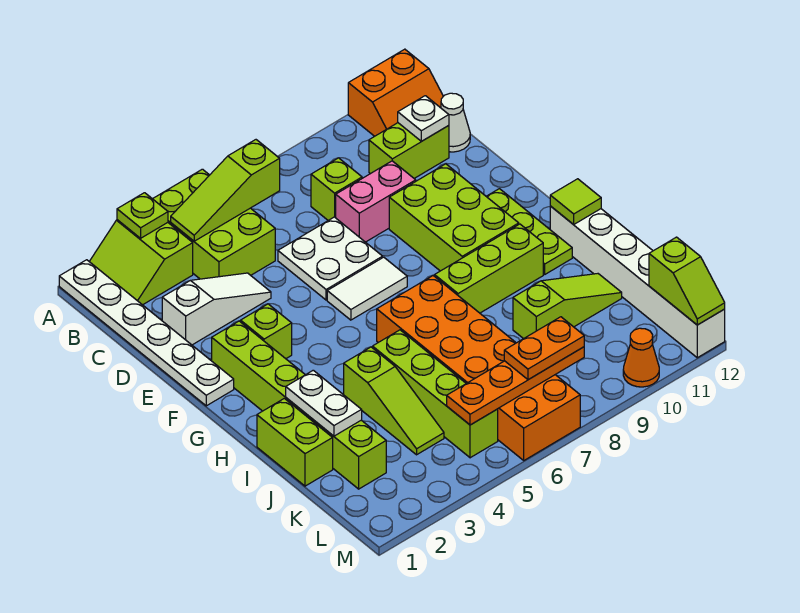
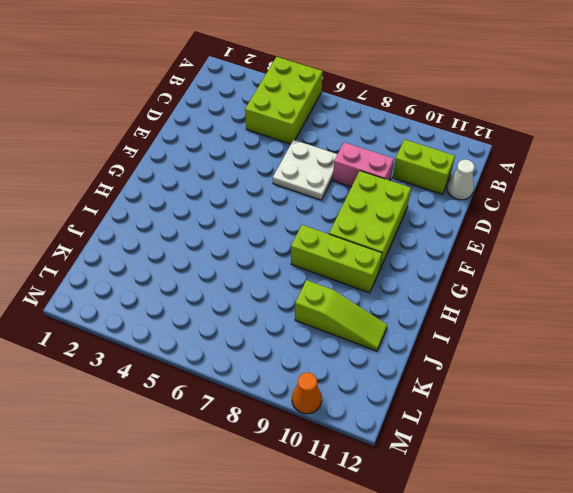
none -> white 1x6 plate [59,260,234,406]
none -> lime 2x2 slope [89,220,193,305]
none -> orange 2x2 slope [348,49,443,136]
none -> lime 1x1 brick [311,158,362,220]

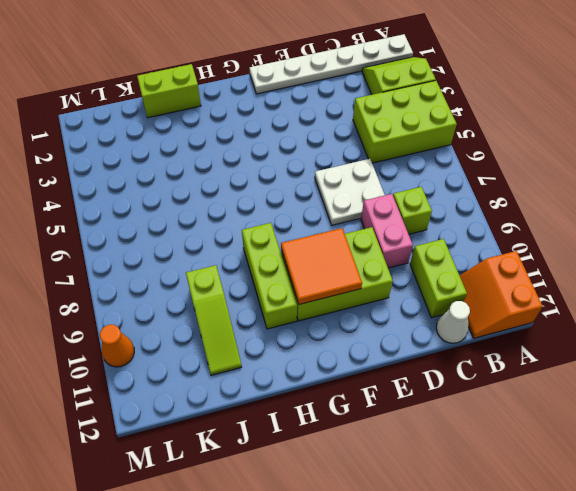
orange 2x2 tile [281,228,362,304] -> none
none -> white 1x3 slope [162,273,271,345]
none -> lime 1x6 brick [212,321,386,489]
none -> lime 1x1 brick [241,304,292,359]
none -> white 1x2 tile [327,257,407,320]

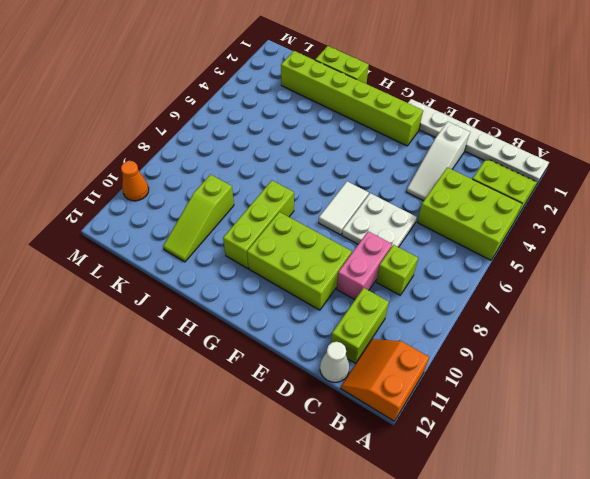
none -> lime 1x1 brick [241,304,292,359]
none -> lime 1x3 plate [486,189,572,274]
none -> orange 2x6 brick [377,276,580,460]
none -> white 1x6 brick [550,206,725,358]

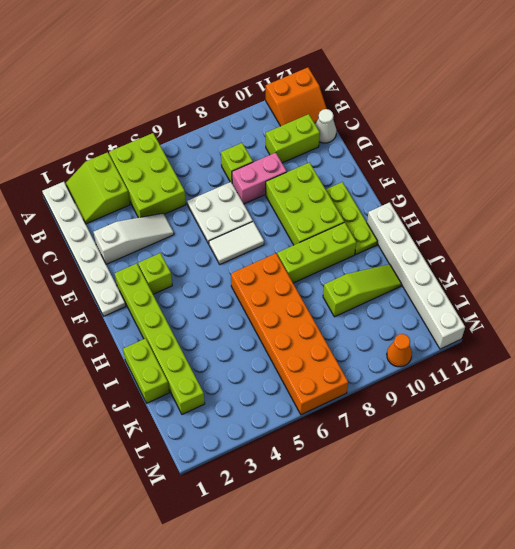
none -> lime 1x3 slope [344,347,444,455]
none -> lime 1x4 brick [373,330,498,458]
none -> lime 1x1 plate [117,193,168,238]
none -> lime 1x3 slope [171,140,280,241]

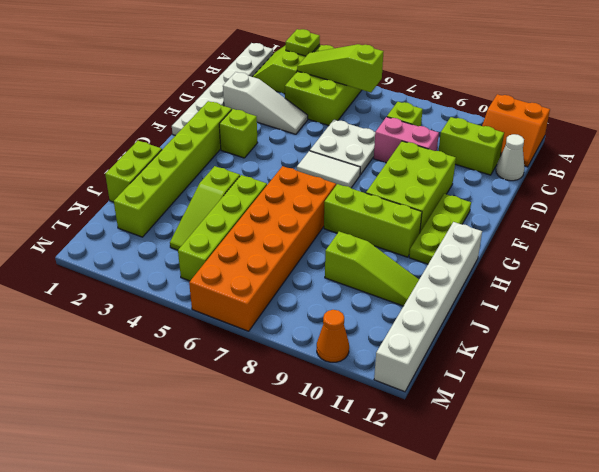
none -> white 1x1 plate [398,96,449,141]
none -> lime 1x1 tile [550,179,601,225]
none -> white 1x2 plate [286,370,362,436]
none -> orange 1x4 plate [447,347,584,425]

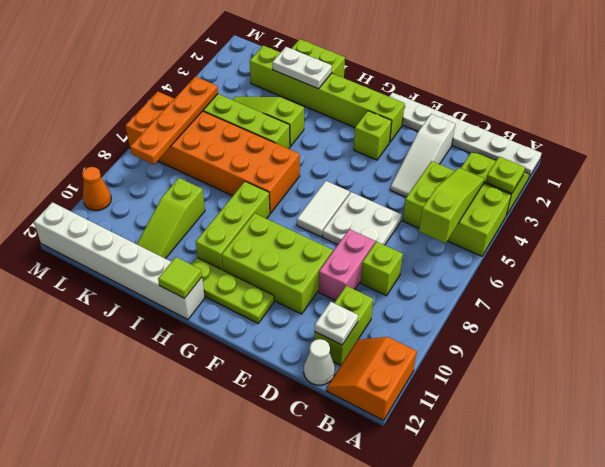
none -> lime 1x2 slope [649,237,725,325]
none -> orange 1x2 plate [504,317,584,380]

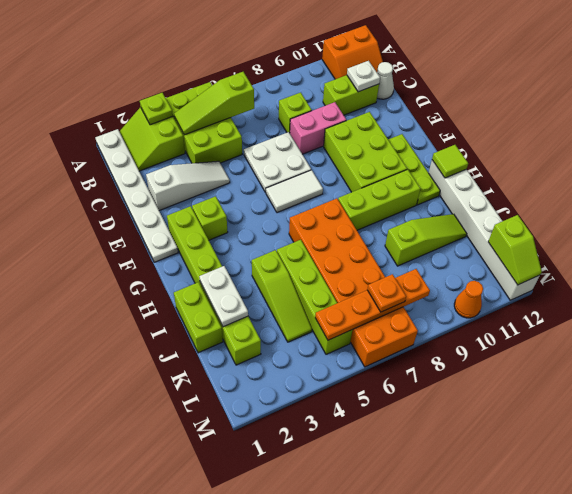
orange 1x1 plate [367,274,406,312] -> orange 1x2 plate [504,317,584,380]

